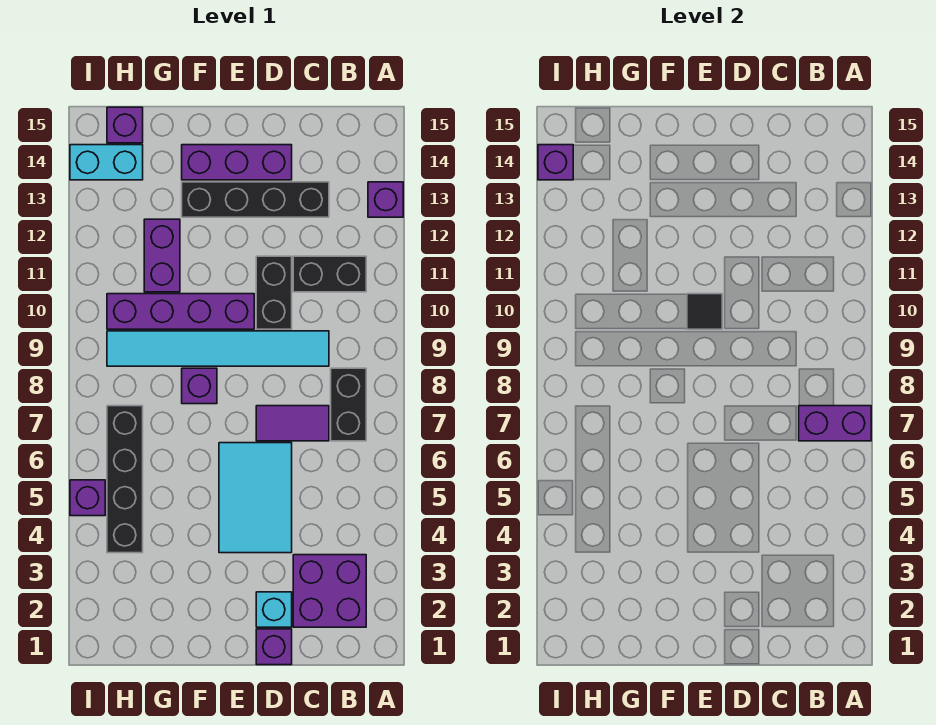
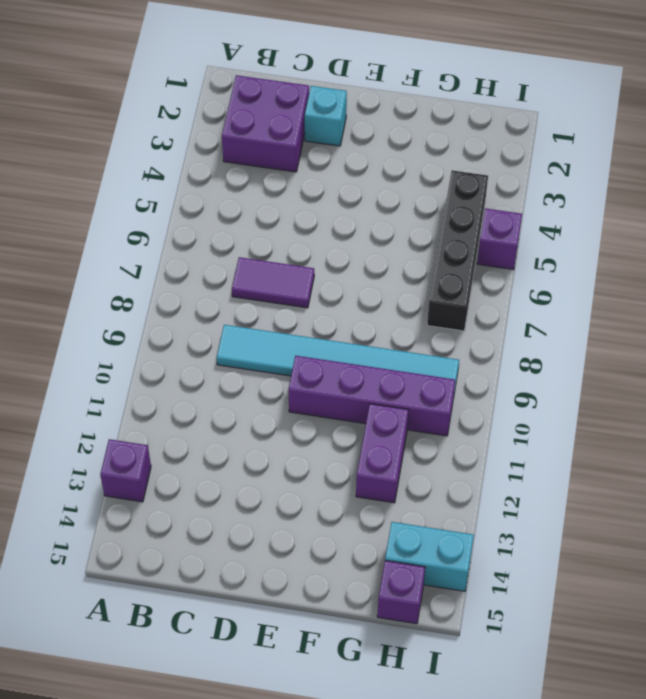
none -> black 1x2 brick [331,368,366,441]
none -> black 1x2 brick [293,256,366,292]
none -> black 1x4 brick [182,182,329,217]

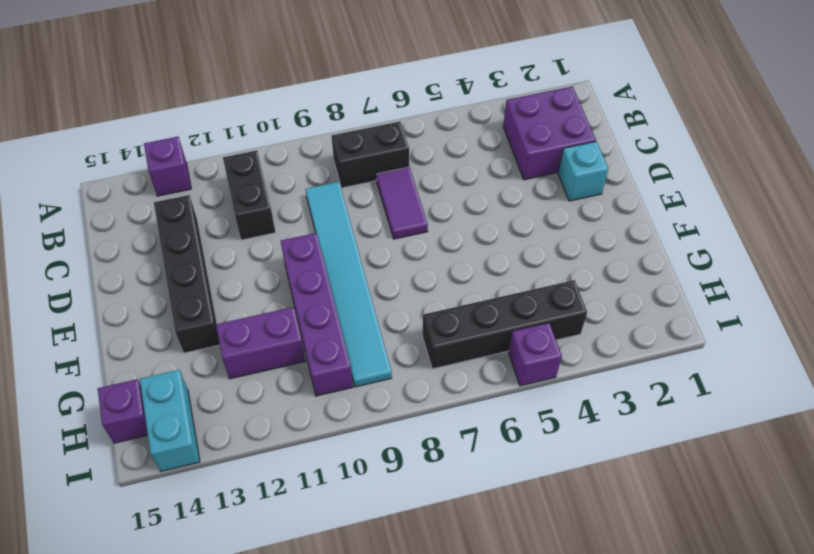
none -> purple 1x1 brick [256,629,292,665]
none -> cyan 2x3 tile [219,443,292,553]
none -> black 1x2 brick [256,256,292,329]

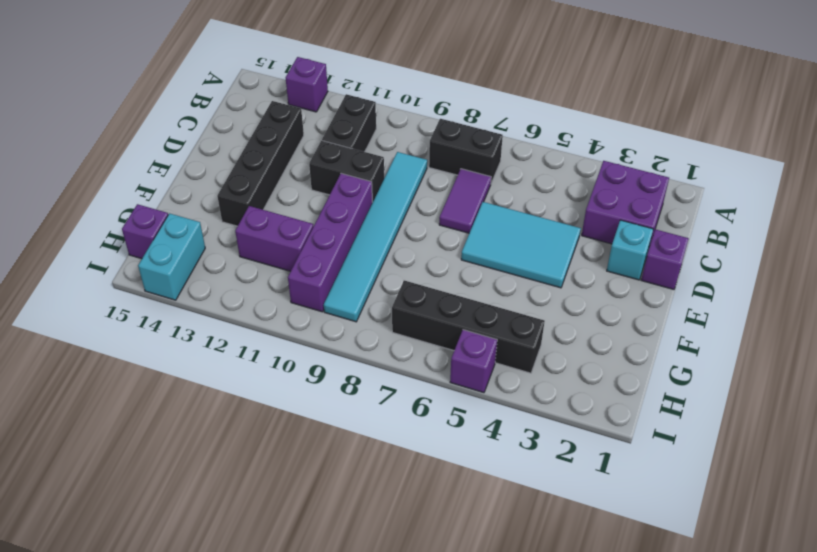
none -> purple 1x3 brick [182,145,292,180]
none -> purple 1x1 brick [182,368,217,404]
none -> purple 1x2 brick [799,406,871,441]

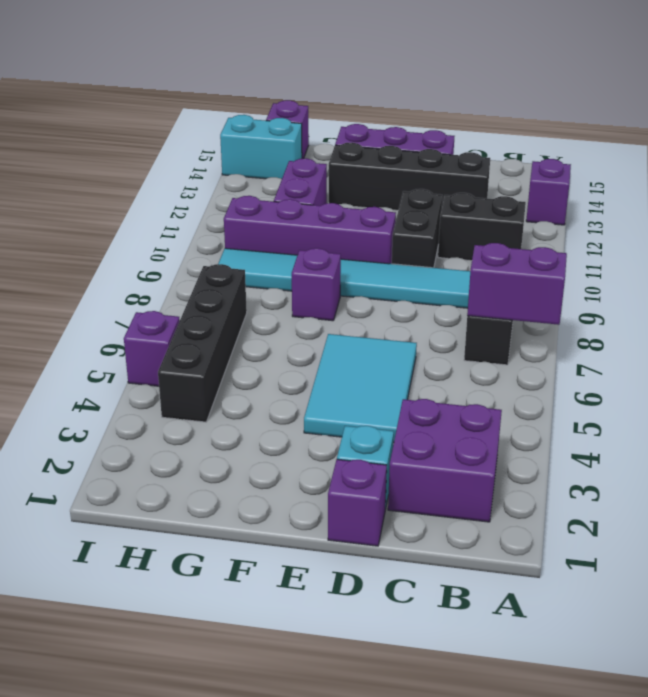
none -> purple 1x2 tile [256,406,329,441]
none -> black 1x1 tile [687,294,722,329]
none -> purple 1x1 brick [538,145,573,180]

